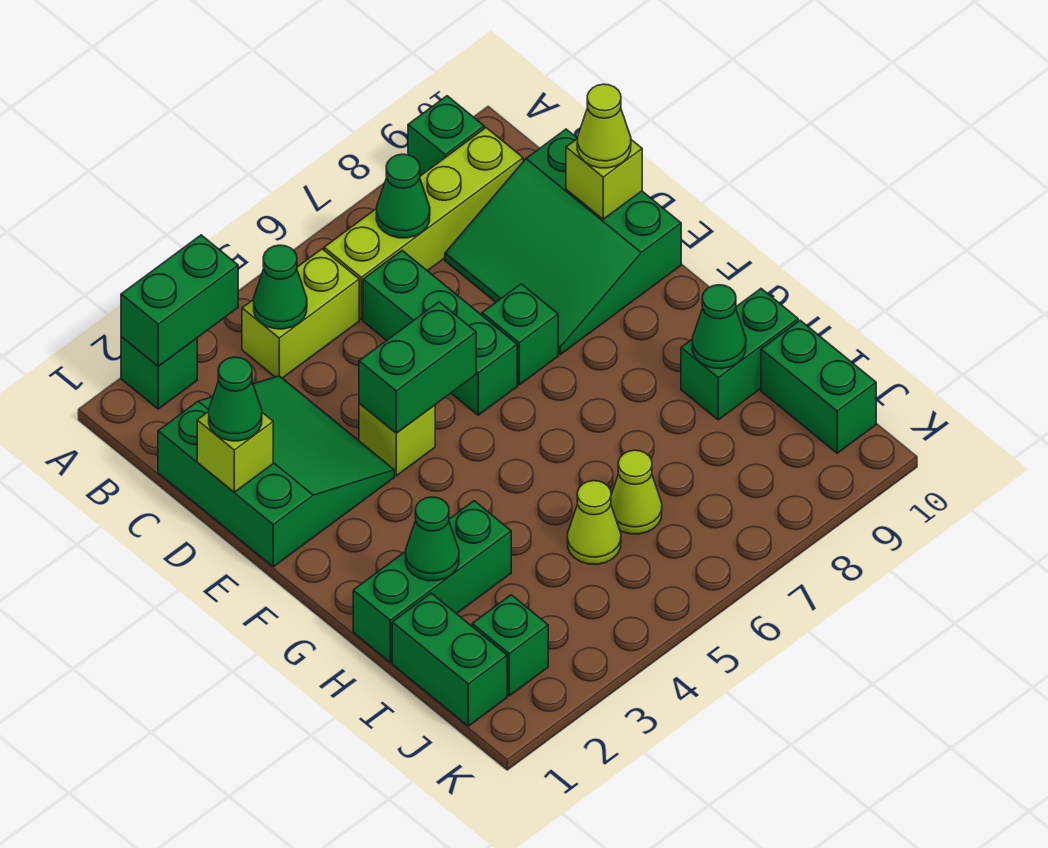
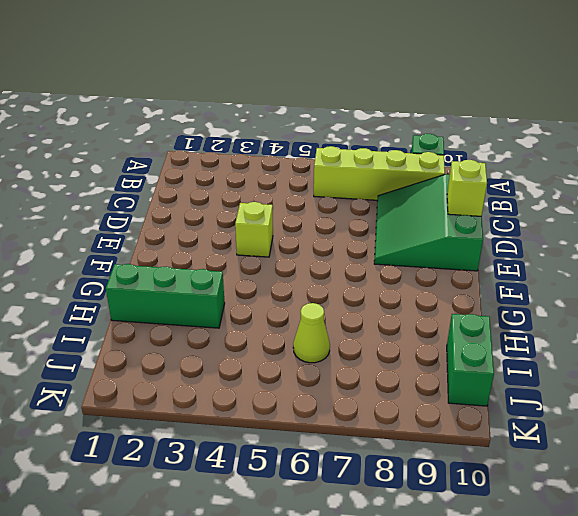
none -> green 1x1 brick [121,337,197,409]
none -> lime 1x2 brick [242,249,359,378]
none -> green 3x3 slope [158,376,394,567]

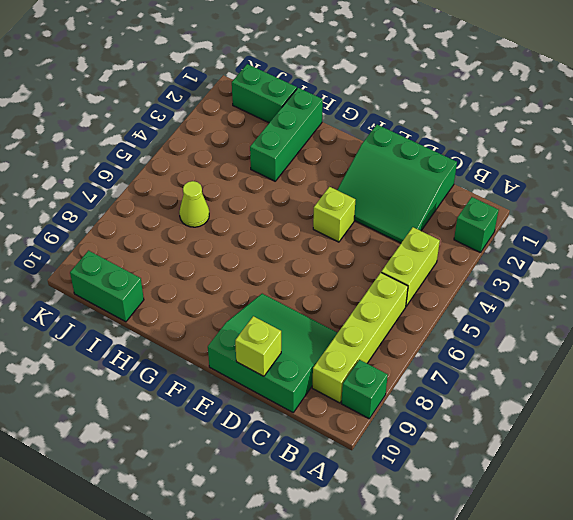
none -> green 1x3 brick [363,251,517,415]
none -> green 1x1 brick [482,284,558,385]
none -> green 1x2 brick [681,289,798,420]

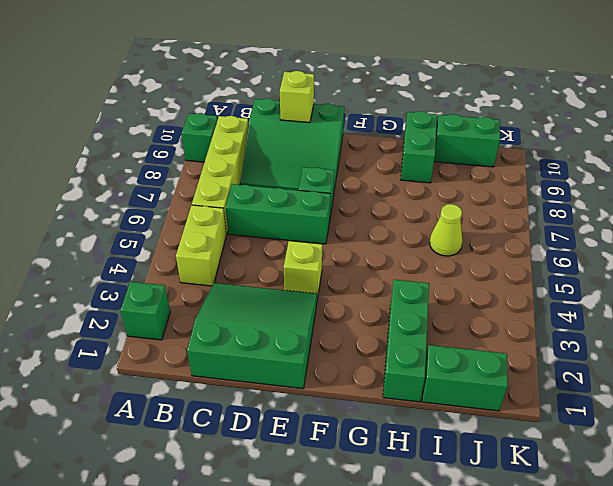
none -> lime 1x1 cone [568,481,621,564]
none -> green 1x1 brick [472,595,548,696]
none -> green 1x2 brick [121,235,238,366]

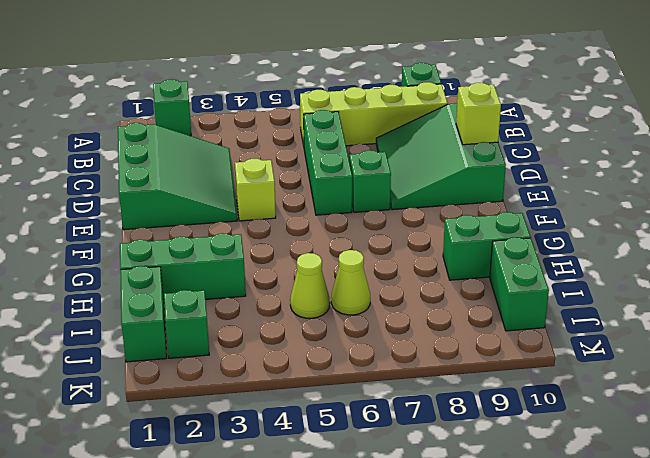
none -> lime 1x2 brick [242,249,359,378]
none -> green 1x2 brick [121,235,238,366]
none -> green 1x1 cone [254,245,307,329]

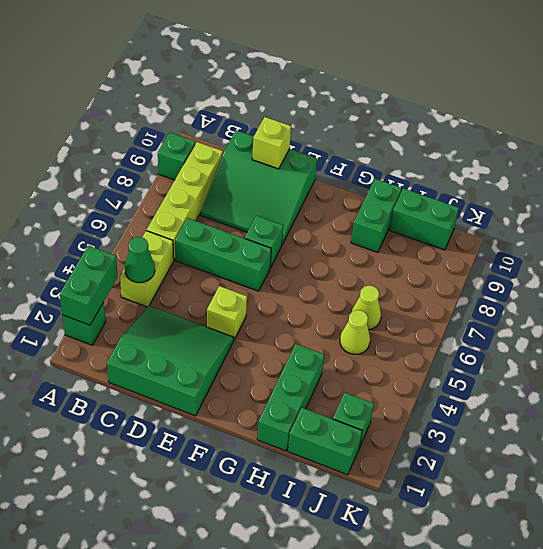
none -> green 1x1 cone [376,154,430,238]
none -> lime 1x1 brick [197,412,273,492]
none -> green 1x2 brick [359,302,476,433]

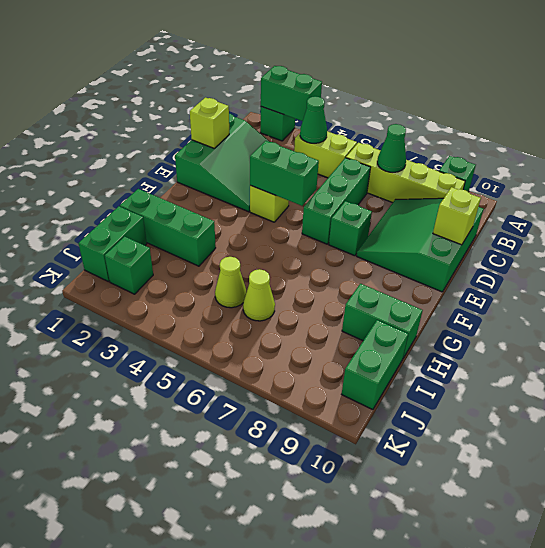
none -> green 1x1 cone [406,497,459,581]
none -> green 1x1 cone [692,285,746,369]
none -> green 1x1 cone [209,357,262,441]

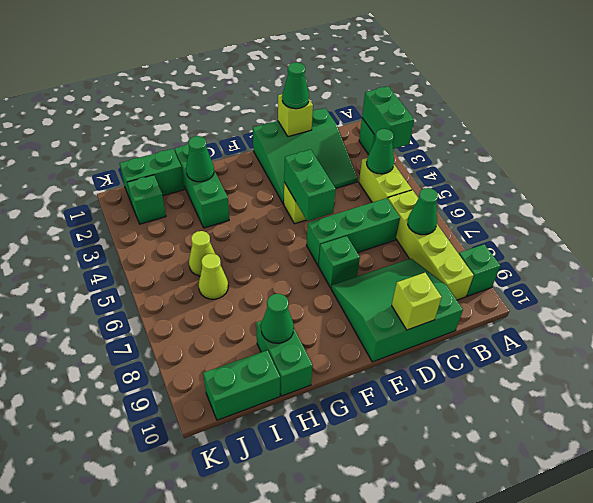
none -> lime 1x1 cone [577,84,631,168]

